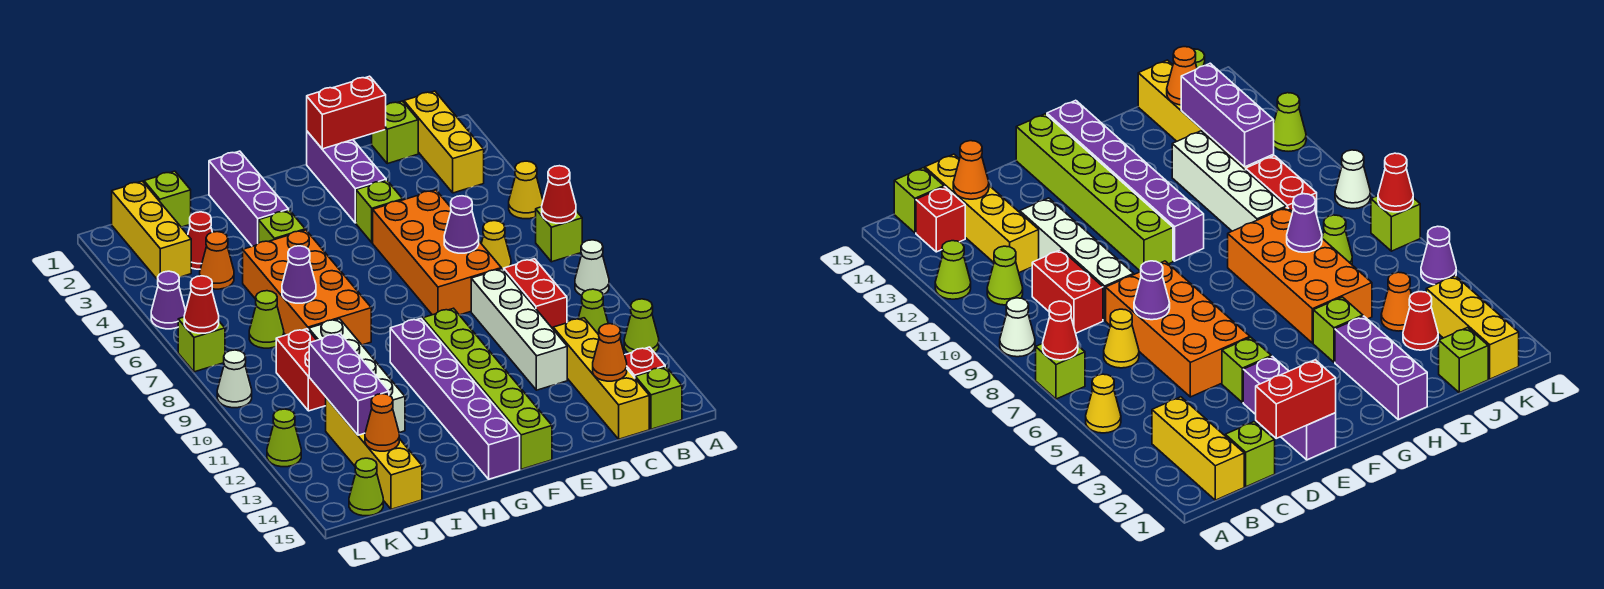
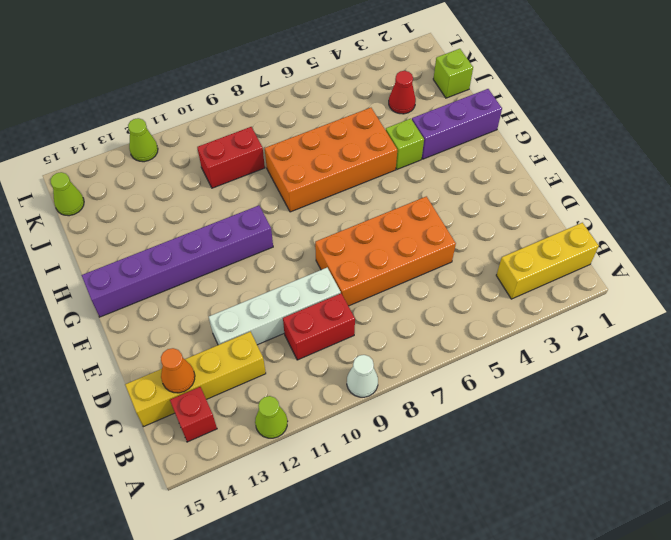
none -> yellow 1x1 cone [509,161,543,219]
none -> lime 1x1 brick [536,207,582,262]
none -> lime 1x1 cone [578,289,608,335]
none -> lime 1x1 brick [635,367,682,429]

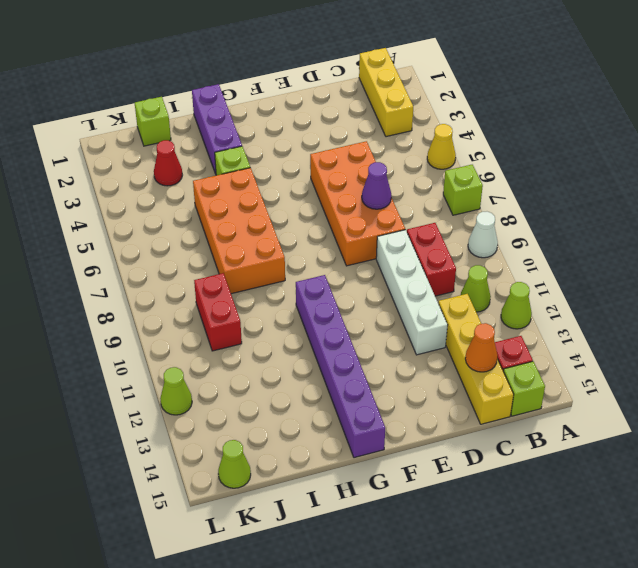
none -> lime 1x1 brick [372,101,418,164]
none -> yellow 1x1 cone [481,221,511,270]
none -> purple 1x3 brick [307,131,386,223]
none -> lime 1x1 brick [356,180,403,243]

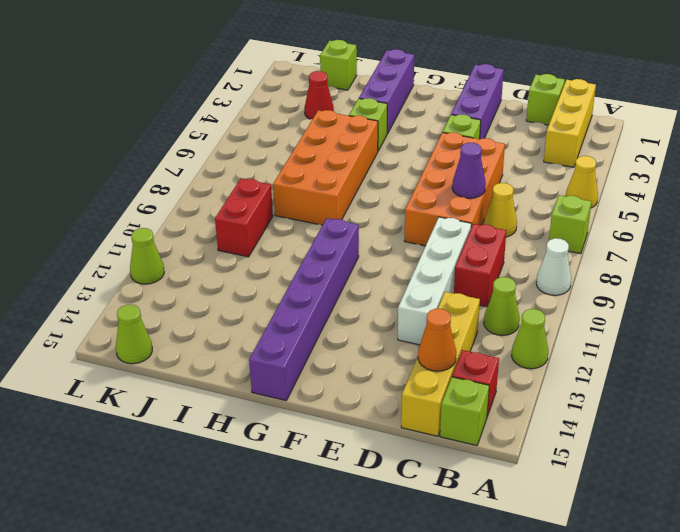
none -> lime 1x6 brick [423,308,552,469]
none -> white 1x4 brick [309,319,405,433]
none -> orange 1x1 cone [200,232,234,289]
none -> lime 1x1 cone [249,291,284,348]

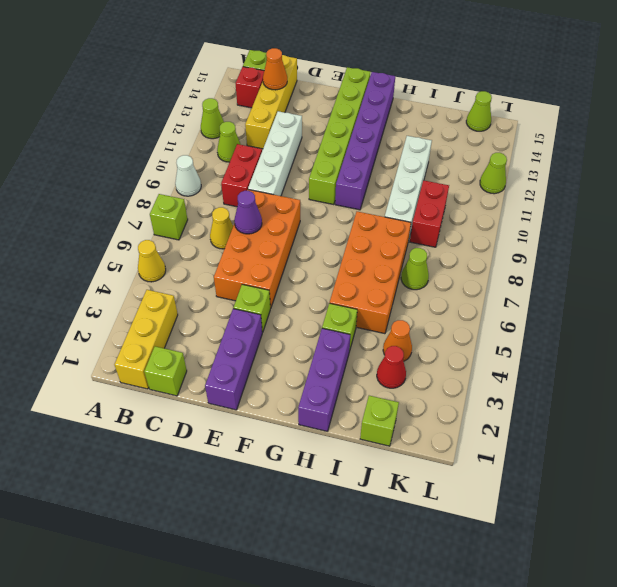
none -> yellow 1x4 brick [326,398,422,509]
none -> yellow 1x3 brick [112,181,191,280]
none -> purple 1x1 cone [151,271,186,329]
none -> lime 1x1 brick [178,317,225,372]

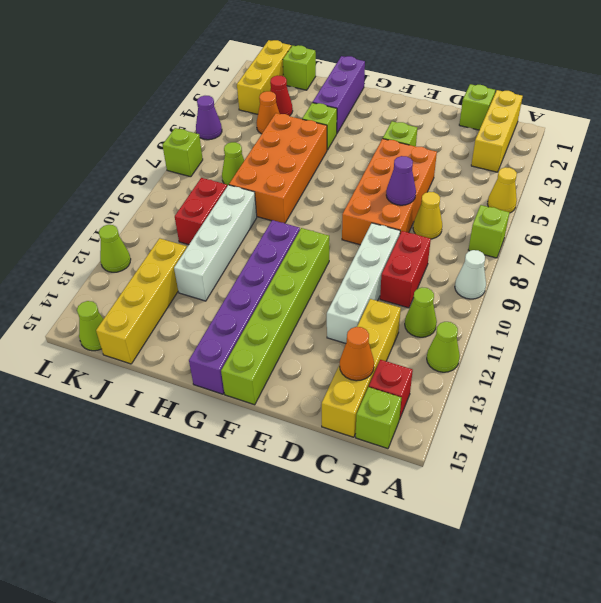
none -> purple 1x3 brick [307,131,386,223]
none -> white 1x1 cone [217,350,252,408]
none -> red 1x1 cone [542,166,576,223]
none -> red 1x2 brick [307,76,386,149]

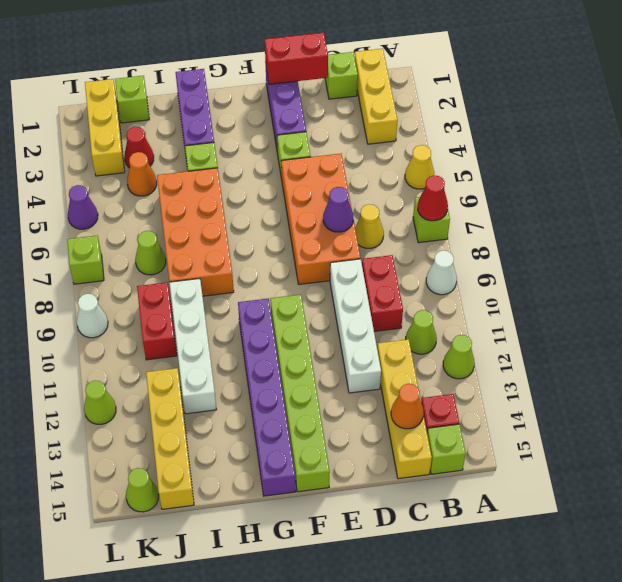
none -> purple 1x1 cone [282,246,316,303]
none -> purple 1x3 brick [309,333,389,435]
none -> orange 1x1 cone [365,394,399,451]
none -> red 1x1 cone [184,276,219,333]

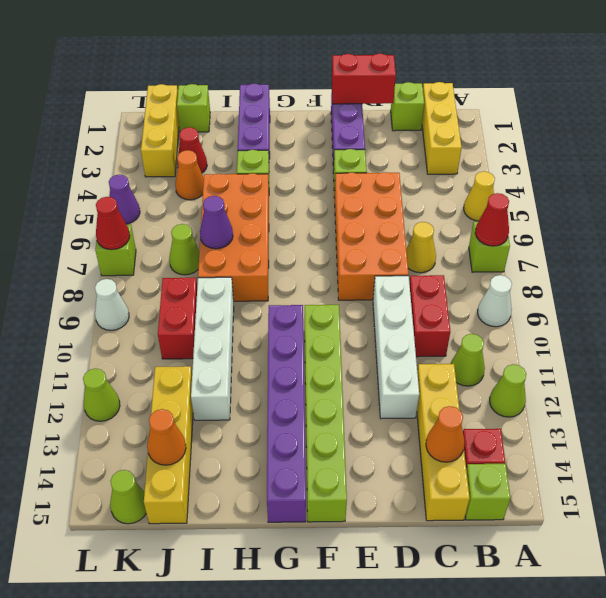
none -> purple 1x1 cone [444,196,479,253]
none -> purple 1x3 brick [309,333,389,435]

